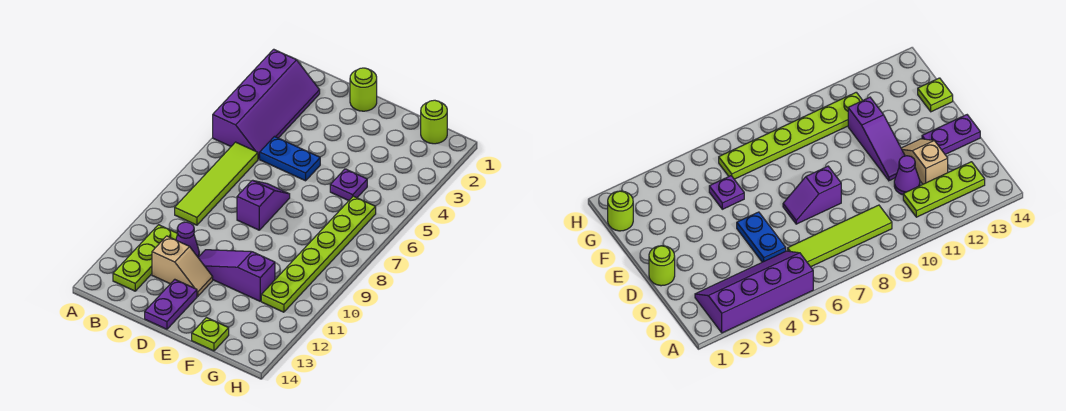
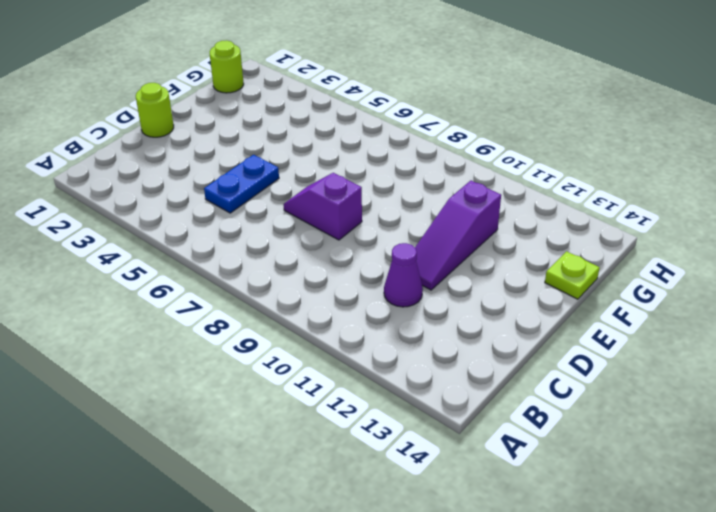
none -> purple 2x4 slope [213,49,320,159]
none -> lime 1x4 tile [175,142,258,225]
none -> lime 1x3 plate [113,225,178,291]

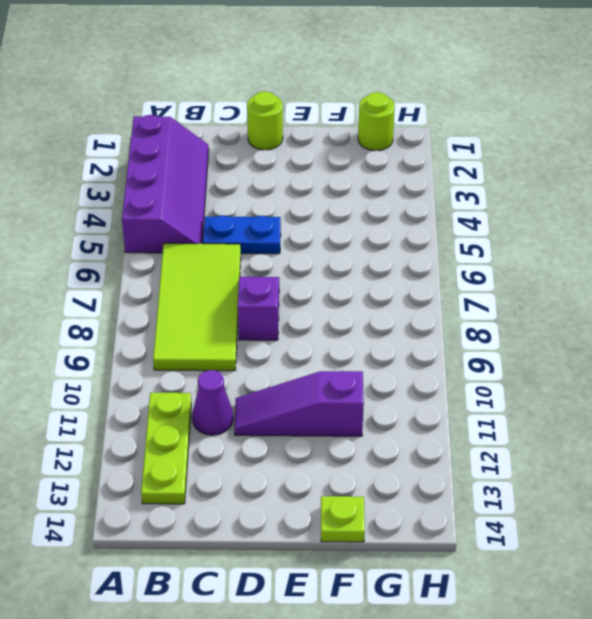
lime 2x4 tile [153,243,241,371] -> lime 1x4 tile [175,142,258,225]
none -> tan 1x2 slope [152,236,213,296]
none -> purple 1x2 plate [145,279,197,329]
none -> purple 1x1 plate [330,169,367,201]

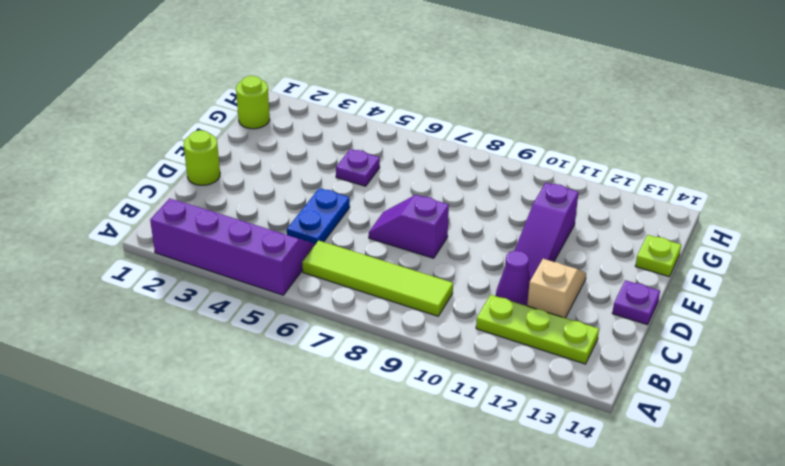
purple 1x1 plate [612,280,660,325] -> purple 1x2 plate [145,279,197,329]
none -> lime 1x6 plate [261,196,376,312]

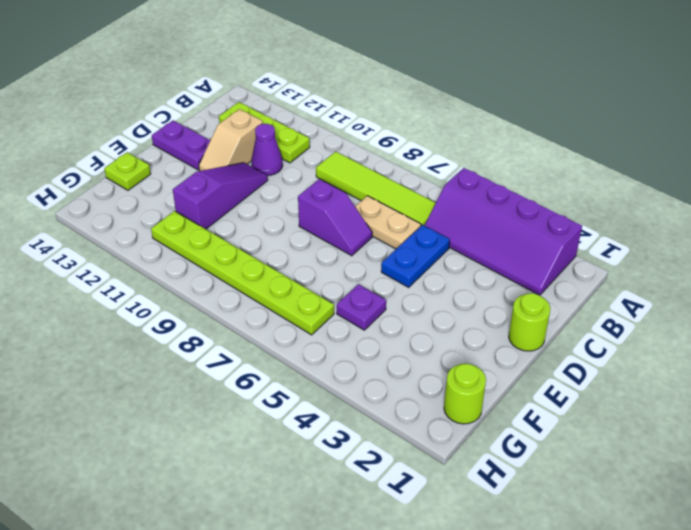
tan 1x2 plate [355,196,421,249] -> none

